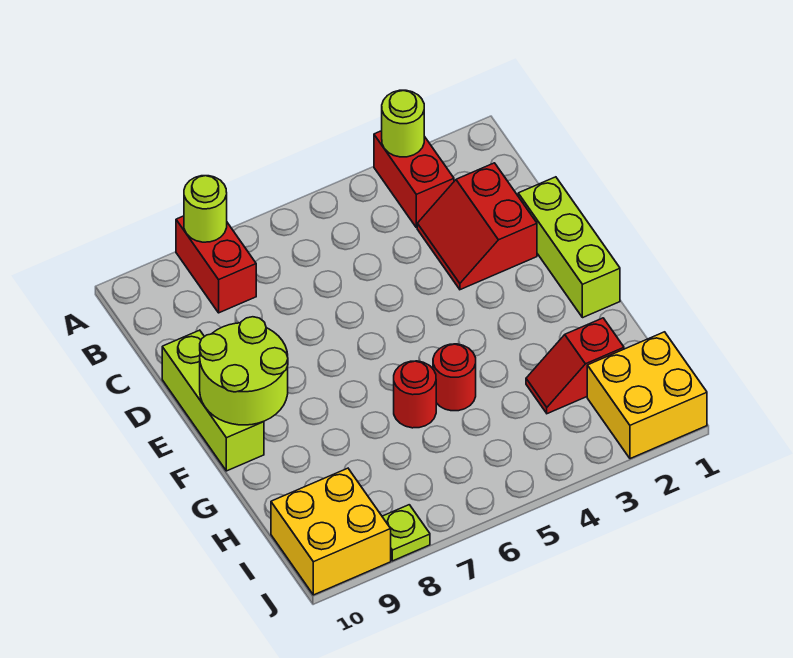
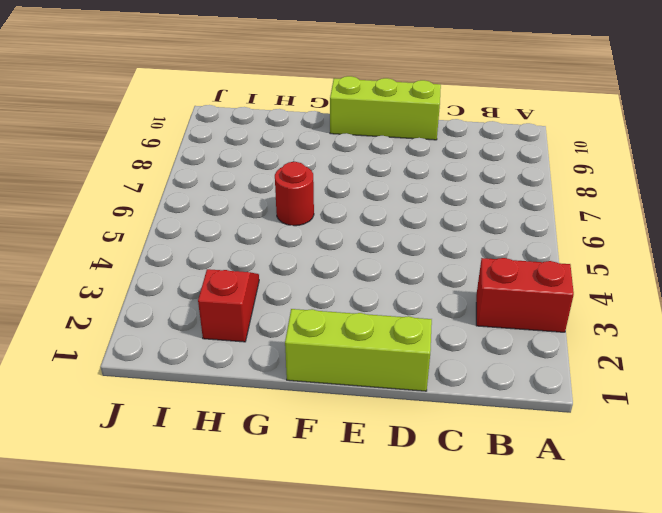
none -> red 1x2 brick [176,216,256,313]
none -> red 2x2 slope [417,163,537,290]
none -> red 1x1 round brick [433,344,476,411]

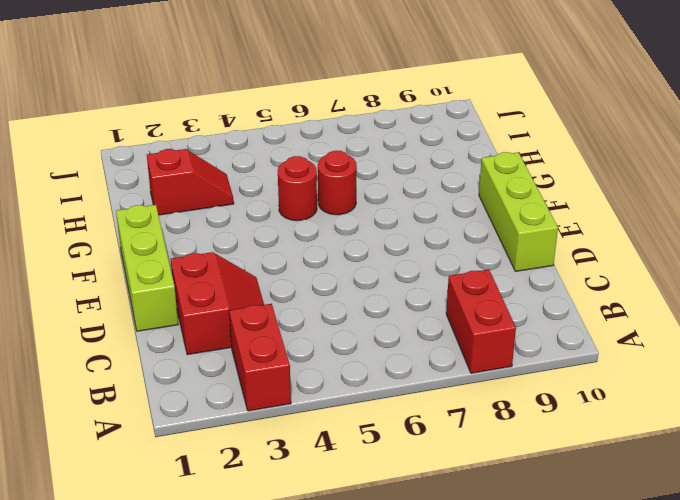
none -> yellow 2x2 brick [587,332,707,459]
none -> yellow 2x2 brick [271,468,391,595]
none -> lime 1x1 plate [382,505,430,561]

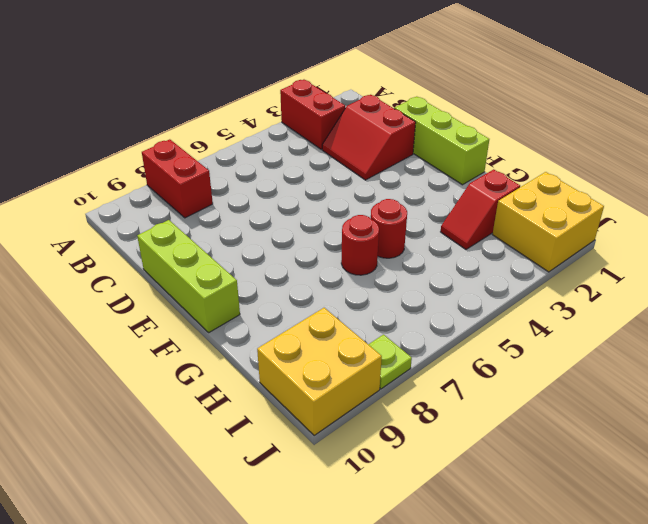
none -> lime 1x1 round brick [382,90,424,157]
none -> lime 1x1 round brick [184,176,227,242]
none -> lime 2x2 round brick [200,317,288,425]

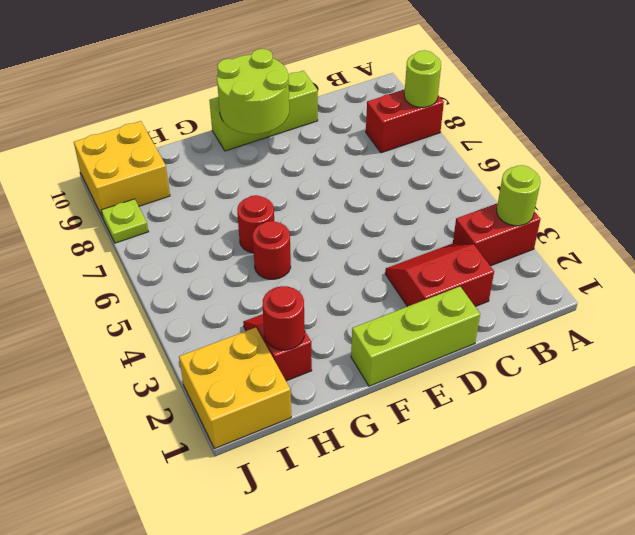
red 1x1 round brick [263,286,305,350] -> none

